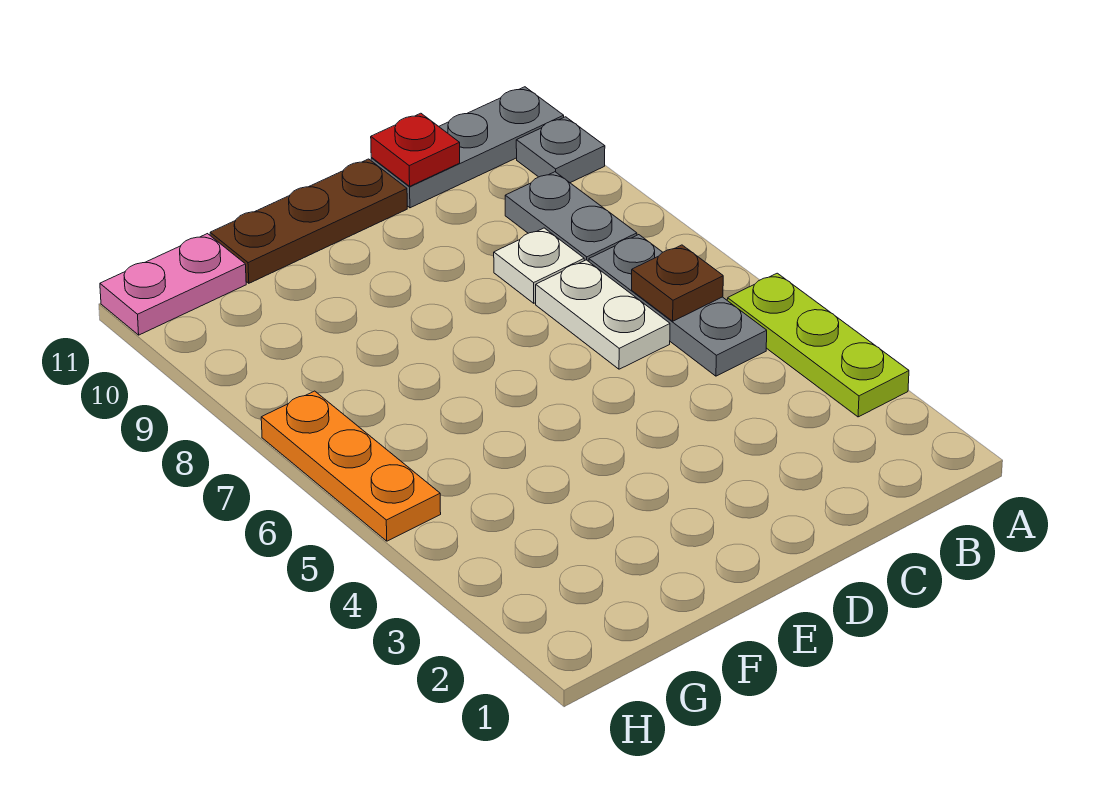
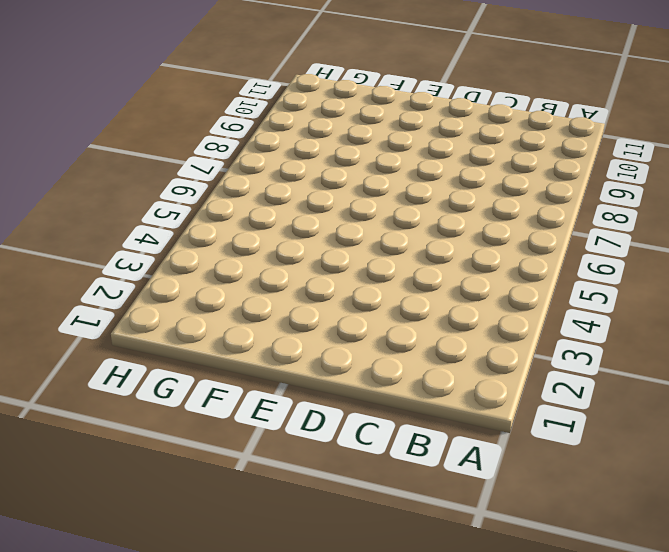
none -> lime 1x3 plate [727,273,909,417]
none -> grey 1x1 plate [516,117,605,183]
none -> grey 1x3 plate [371,87,564,208]

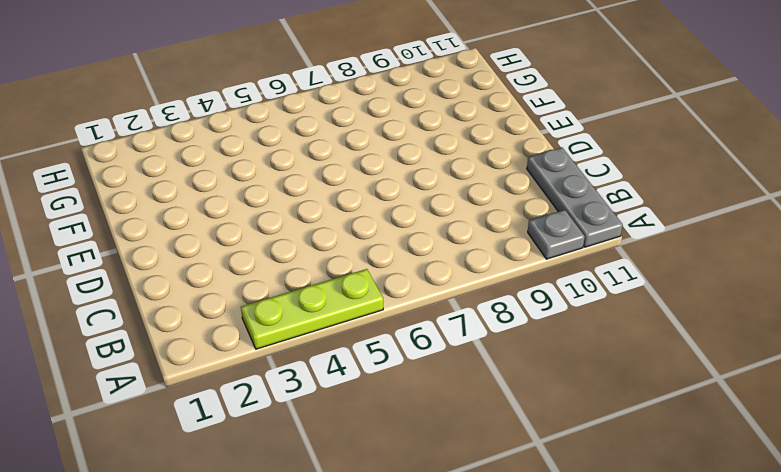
none -> grey 1x3 plate [589,235,767,376]
none -> grey 1x2 plate [505,172,637,261]
none -> white 1x2 plate [536,260,670,369]

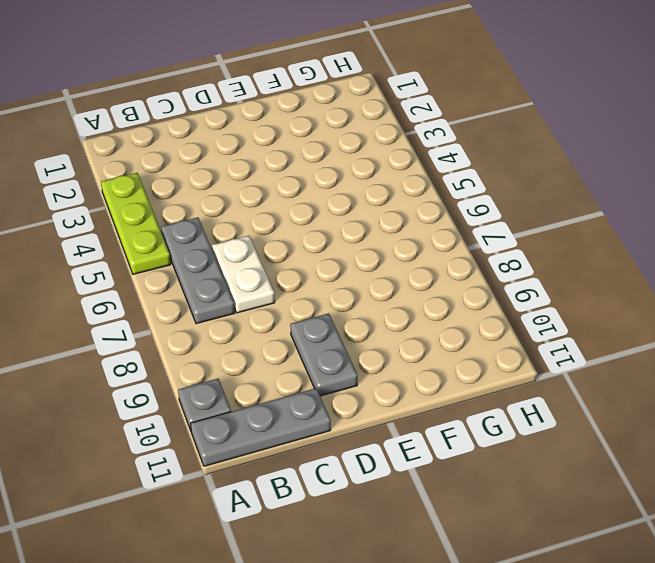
grey 1x2 plate [290,313,358,396] -> grey 1x2 plate moved to [505,172,637,261]
none -> white 1x1 plate [494,228,584,303]
none -> brown 1x3 plate [210,159,407,283]
none -> pink 1x2 plate [100,234,246,335]

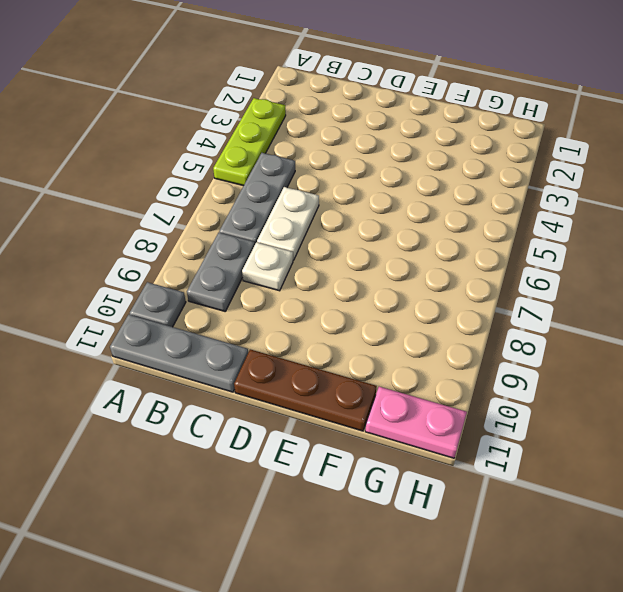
none -> orange 1x3 plate [261,391,441,541]
none -> brown 1x1 plate [632,245,723,321]
none -> red 1x1 plate [371,113,460,186]

